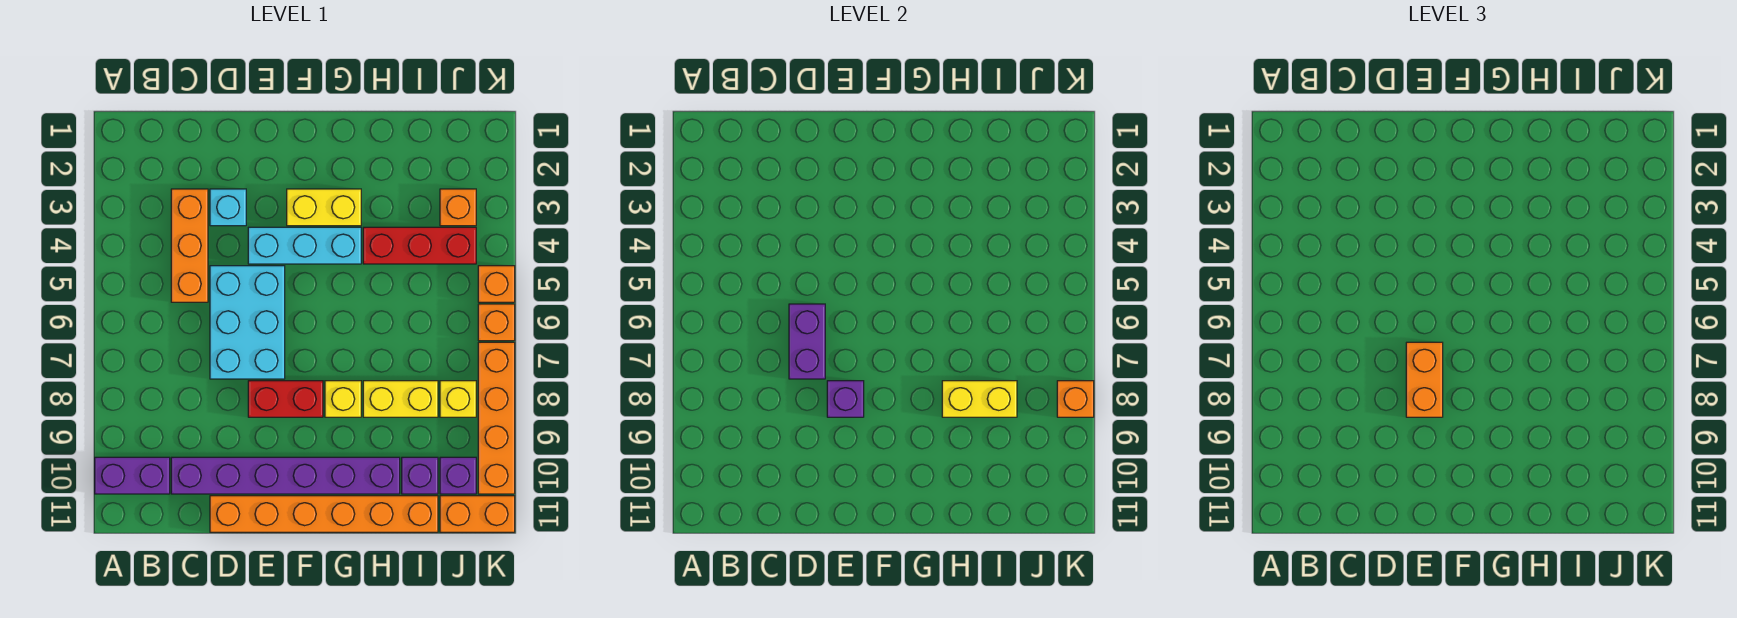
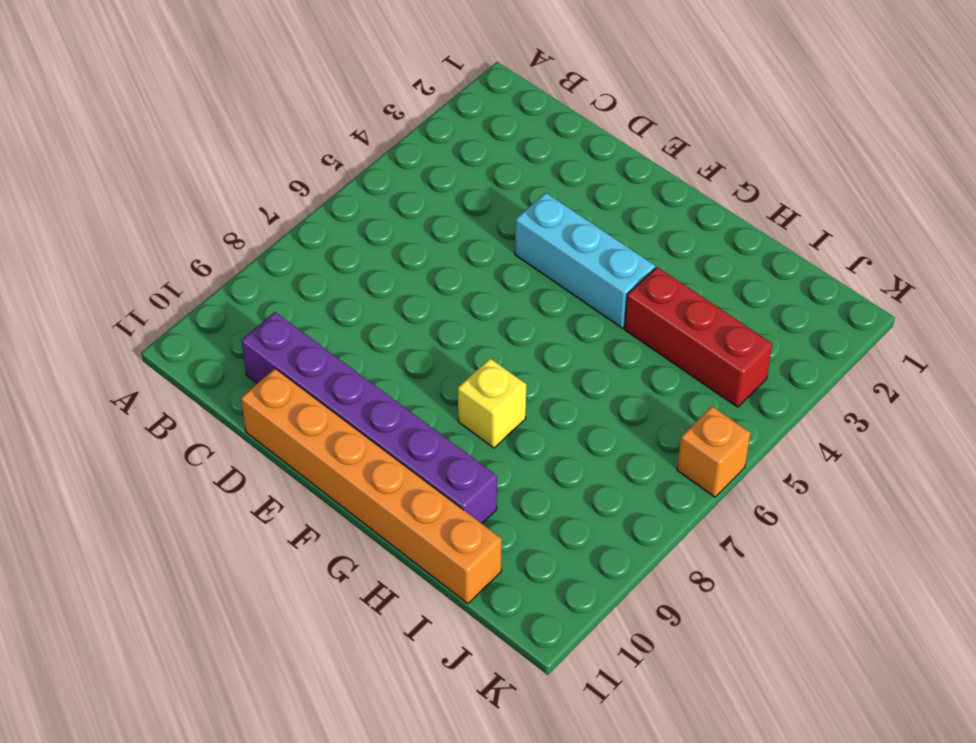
none -> purple 1x2 brick [95,457,170,494]
none -> orange 1x3 brick [171,189,208,302]
none -> cyan 1x1 brick [210,189,246,226]

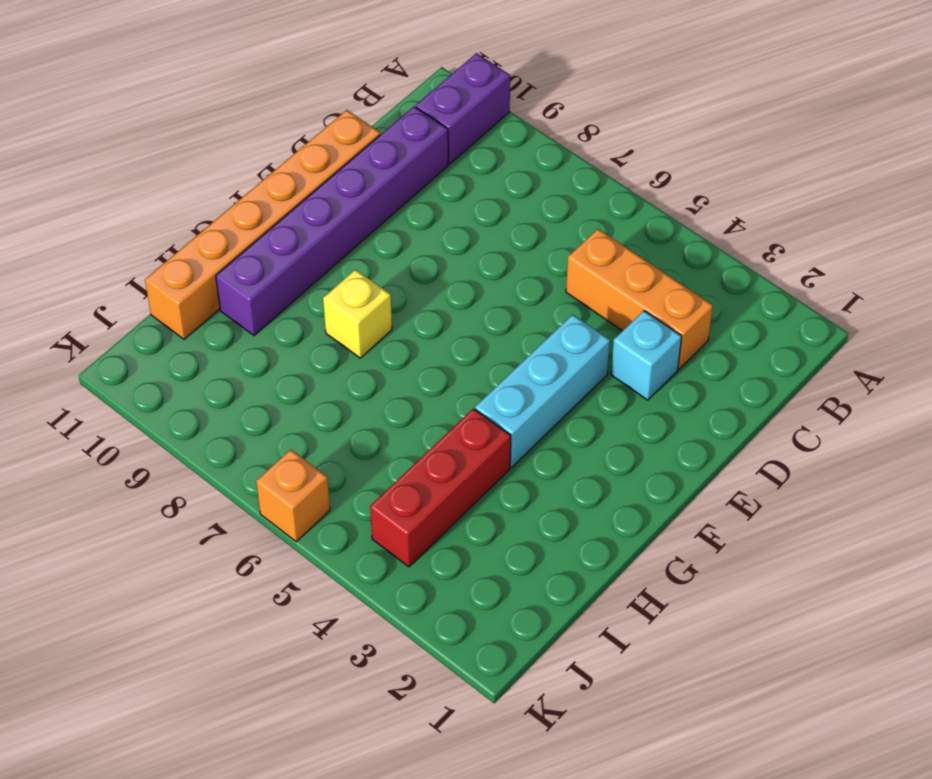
none -> cyan 2x3 brick [210,266,285,379]
none -> red 1x2 brick [248,381,323,417]
none -> yellow 1x2 brick [287,189,361,226]

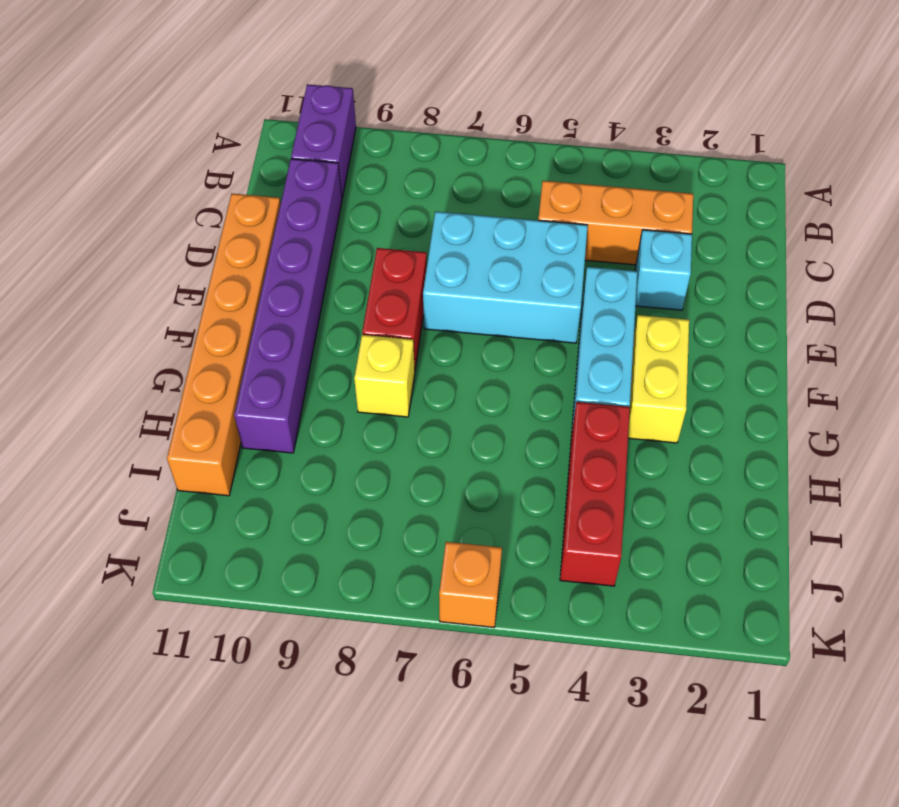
none -> yellow 1x2 brick [363,381,438,417]
none -> purple 1x1 brick [402,457,438,494]
none -> orange 1x1 brick [440,189,476,226]

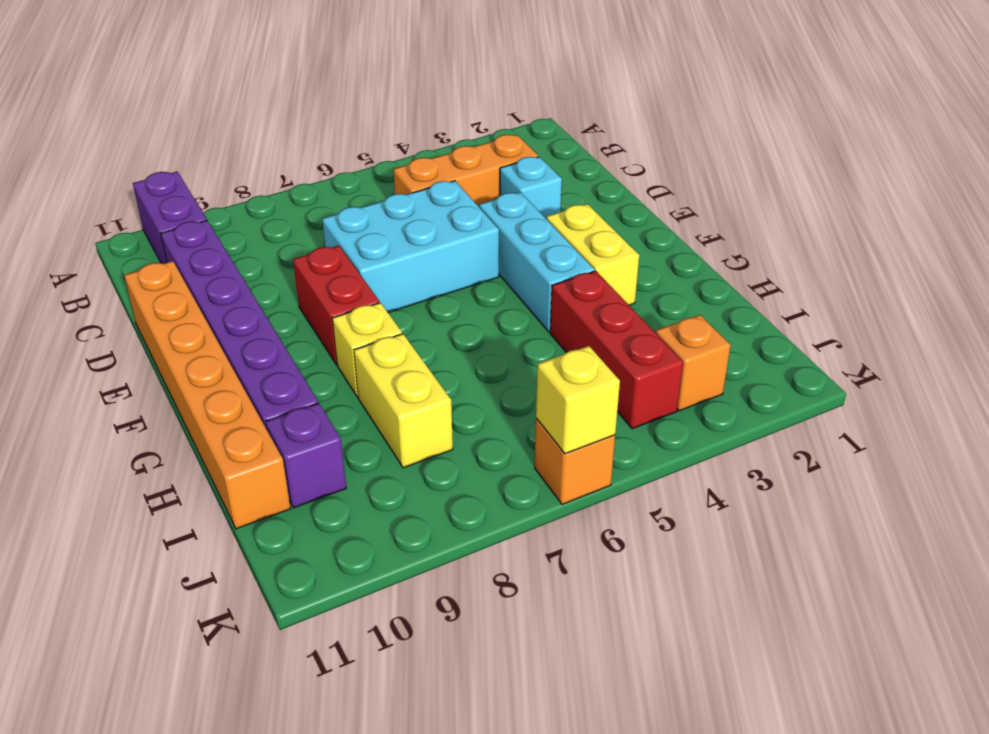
yellow 1x1 brick [536,346,620,454] -> yellow 1x1 brick moved to [440,381,476,417]
none -> purple 1x1 brick [440,457,476,494]
none -> orange 1x2 brick [440,496,515,532]
none -> orange 1x1 brick [478,266,515,302]

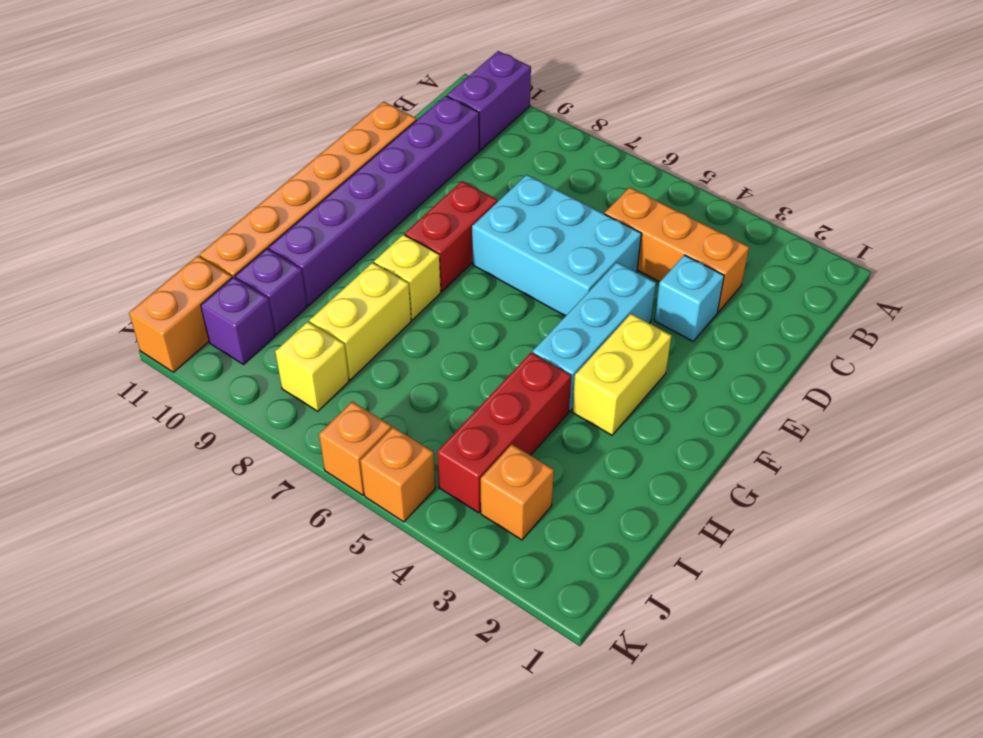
none -> orange 1x4 brick [478,342,515,494]
none -> purple 1x2 brick [789,304,825,379]
none -> purple 1x1 brick [827,381,864,417]

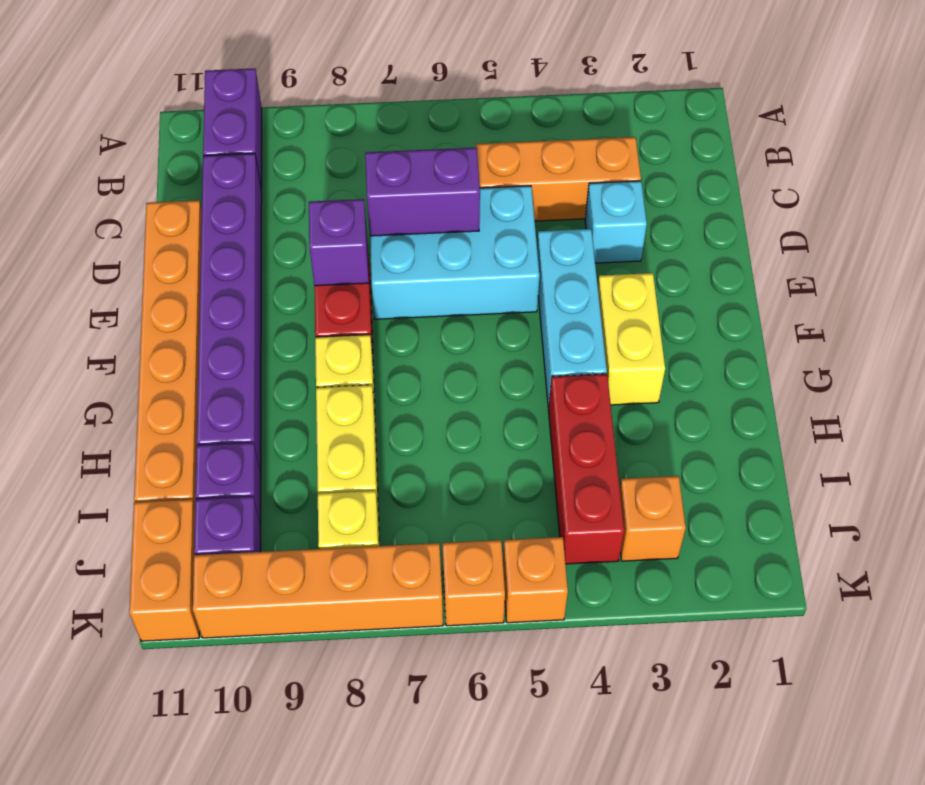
none -> yellow 1x2 brick [942,381,1017,417]
none -> orange 1x1 brick [1057,381,1094,417]
none -> orange 1x2 brick [1406,342,1443,417]

